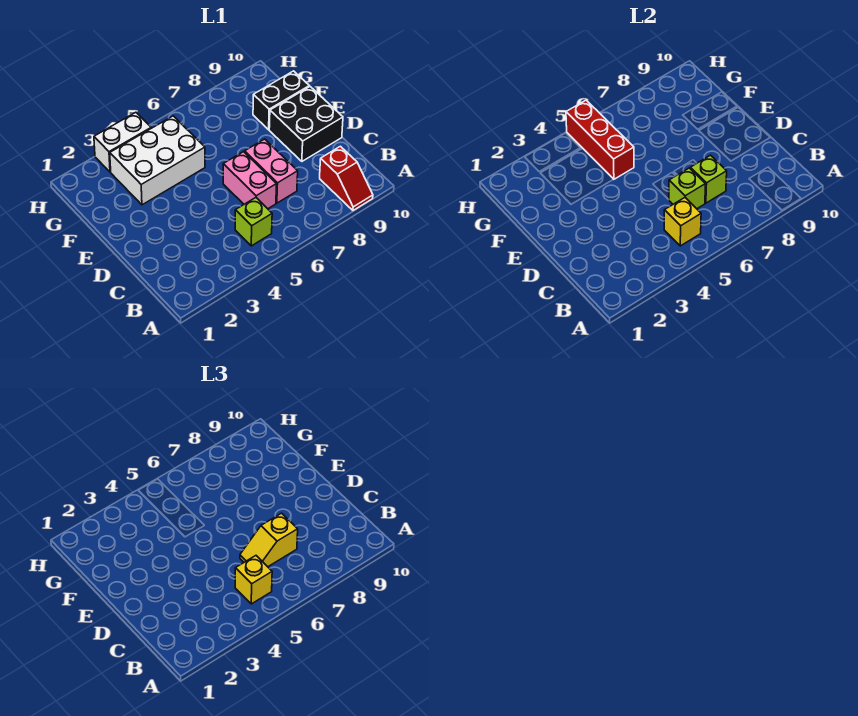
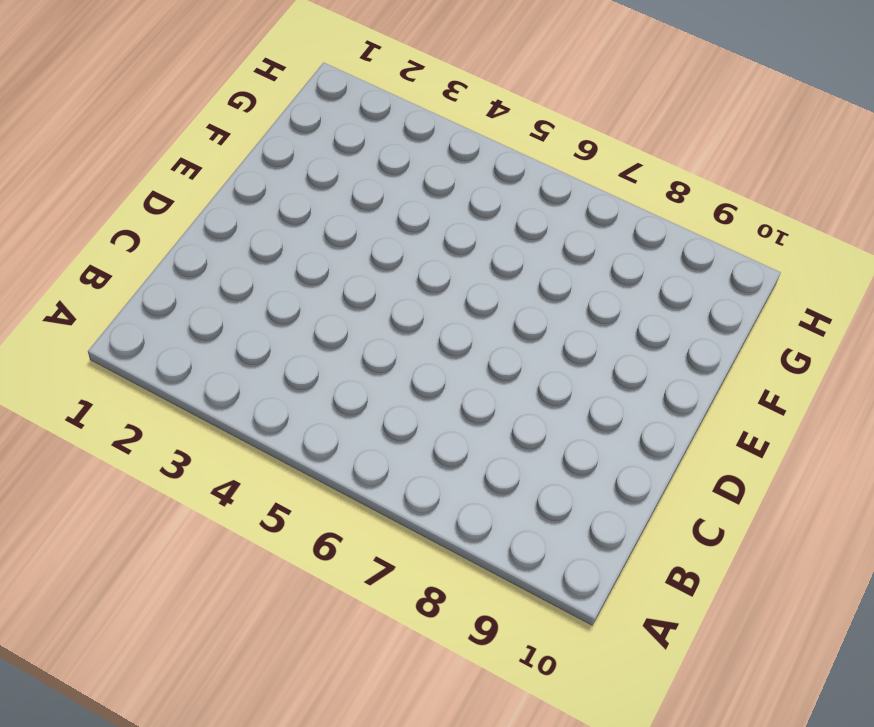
none -> red 1x2 slope [320,146,373,211]
none -> lime 1x1 brick [235,198,272,246]
none -> pink 1x2 brick [223,152,276,209]

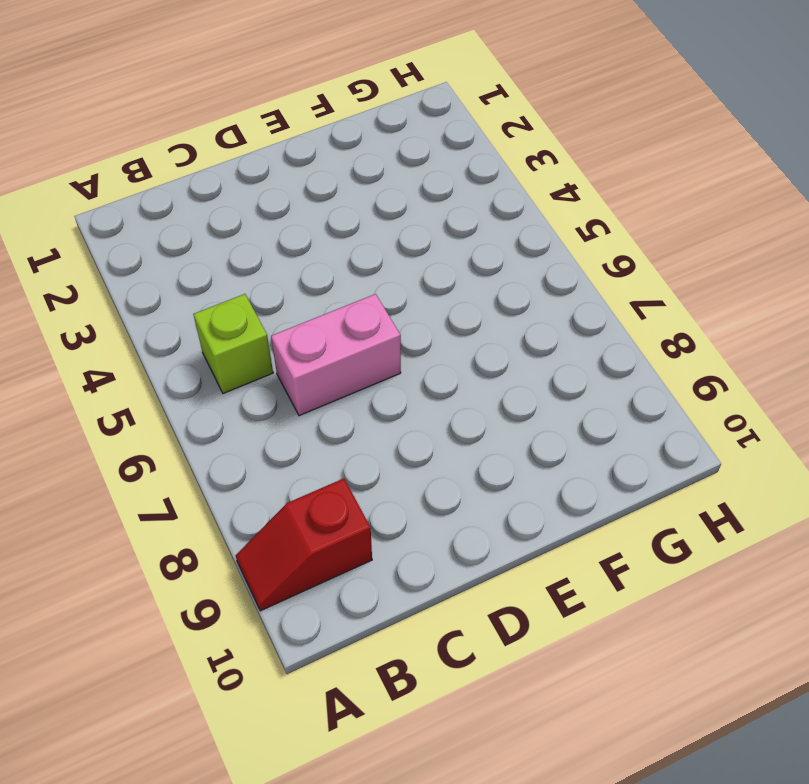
none -> pink 1x2 brick [245,139,298,203]
none -> black 2x2 brick [269,87,343,161]
none -> white 2x3 brick [110,116,205,205]

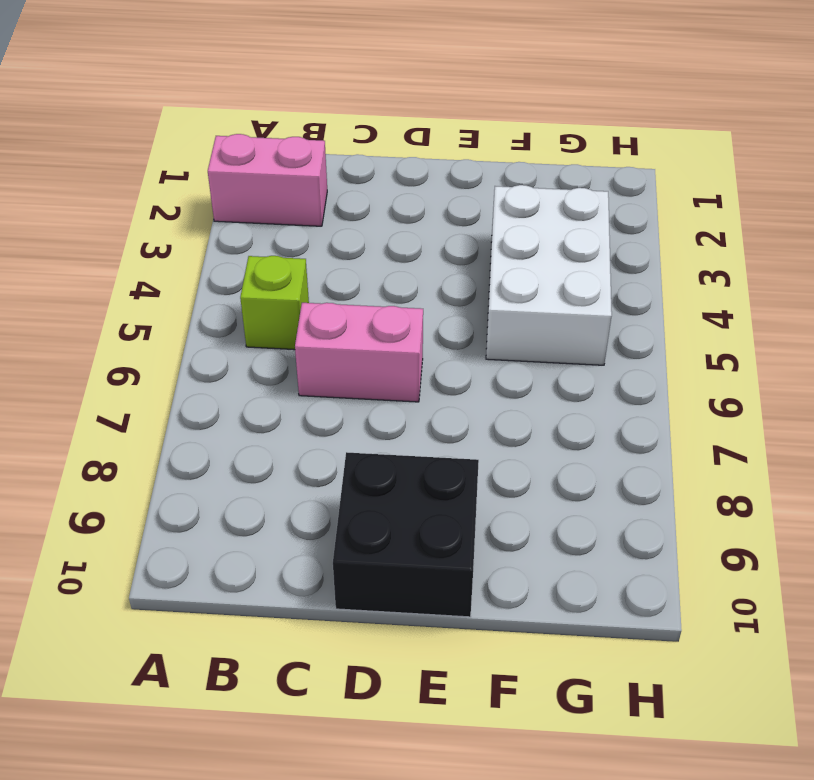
pink 1x2 brick [208,134,327,226] -> pink 1x2 brick moved to [245,139,298,203]
none -> red 1x2 slope [320,146,373,211]
none -> black 1x2 brick [253,71,309,130]
none -> white 1x2 brick [94,112,151,172]

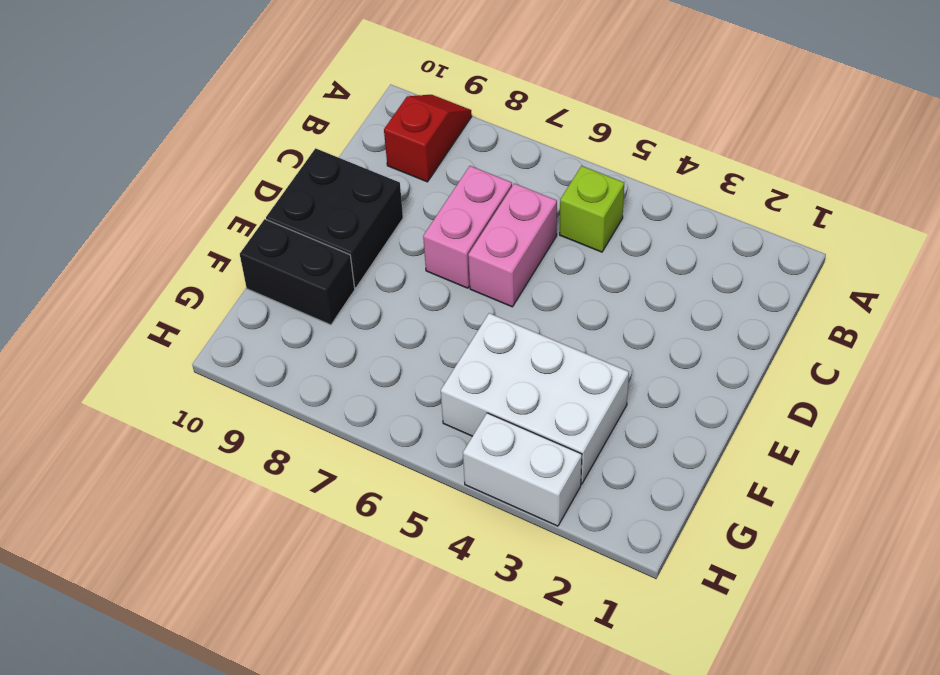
none -> yellow 1x1 brick [664,198,701,246]
none -> lime 1x1 brick [669,168,705,209]
none -> lime 1x1 brick [690,155,727,203]

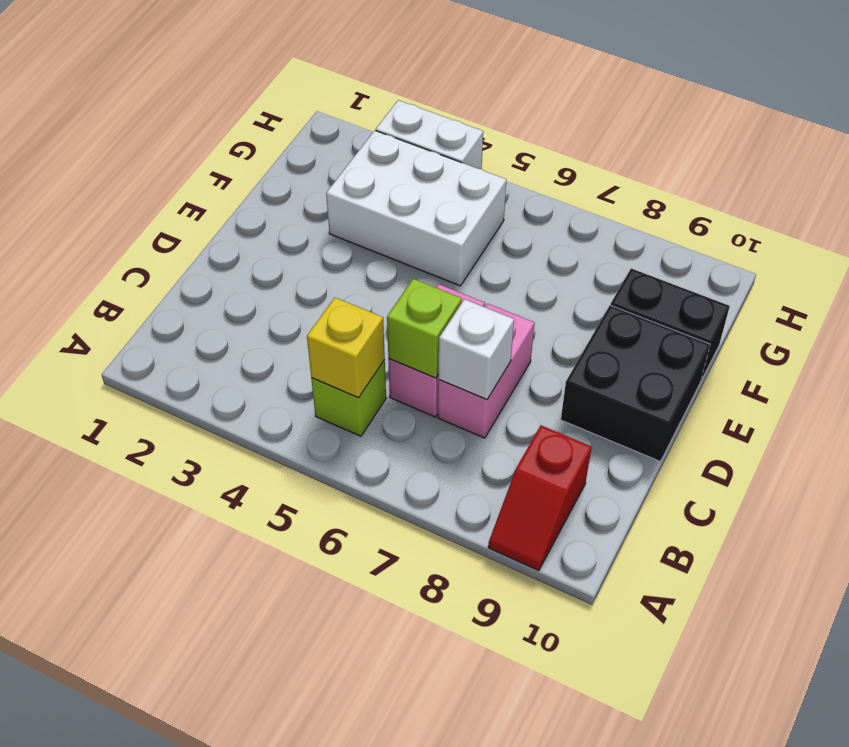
white 1x1 brick [438,299,514,400] -> lime 1x1 brick [690,155,727,203]
none -> red 1x3 brick [566,100,634,179]
none -> yellow 1x1 brick [235,556,272,604]
none -> yellow 1x2 slope [240,513,298,567]

